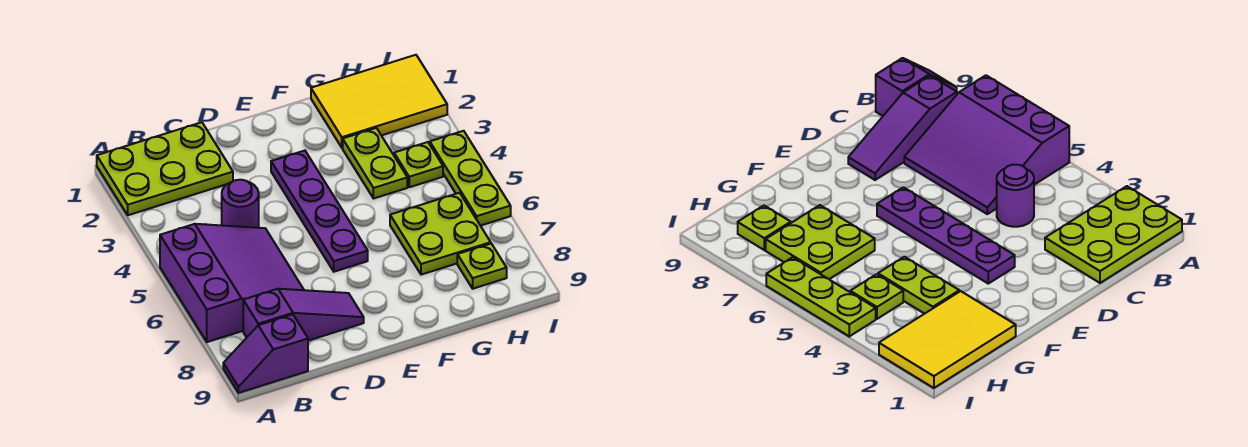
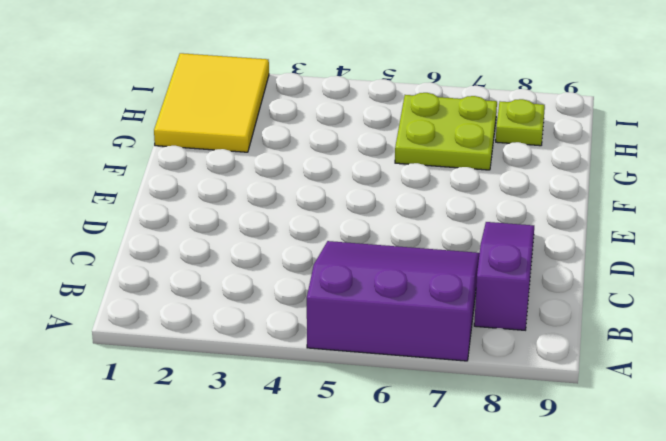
none -> lime 2x3 plate [97,122,233,215]
none -> purple 1x2 slope [223,314,308,393]
none -> purple 1x1 round brick [222,180,259,228]

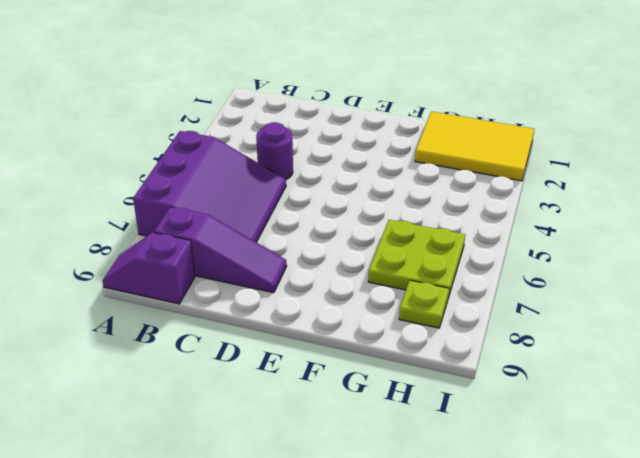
none -> lime 2x3 plate [97,122,233,215]
none -> purple 1x4 plate [271,151,368,272]
none -> lime 1x2 plate [343,128,407,199]

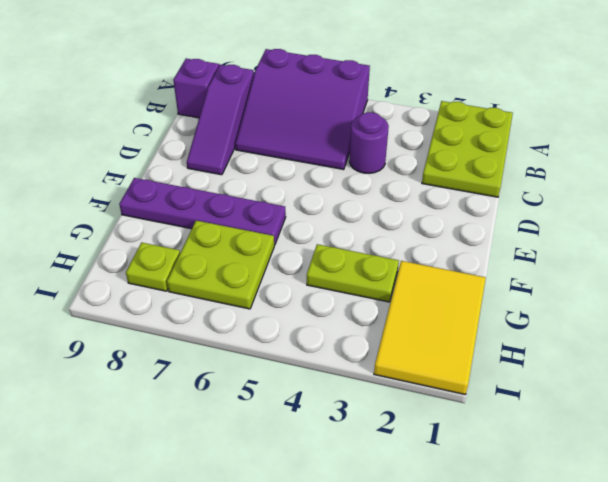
purple 1x4 plate [119,178,286,245] -> purple 1x4 plate moved to [271,151,368,272]
none -> lime 1x1 plate [394,142,443,187]
none -> lime 1x3 plate [430,131,511,226]

